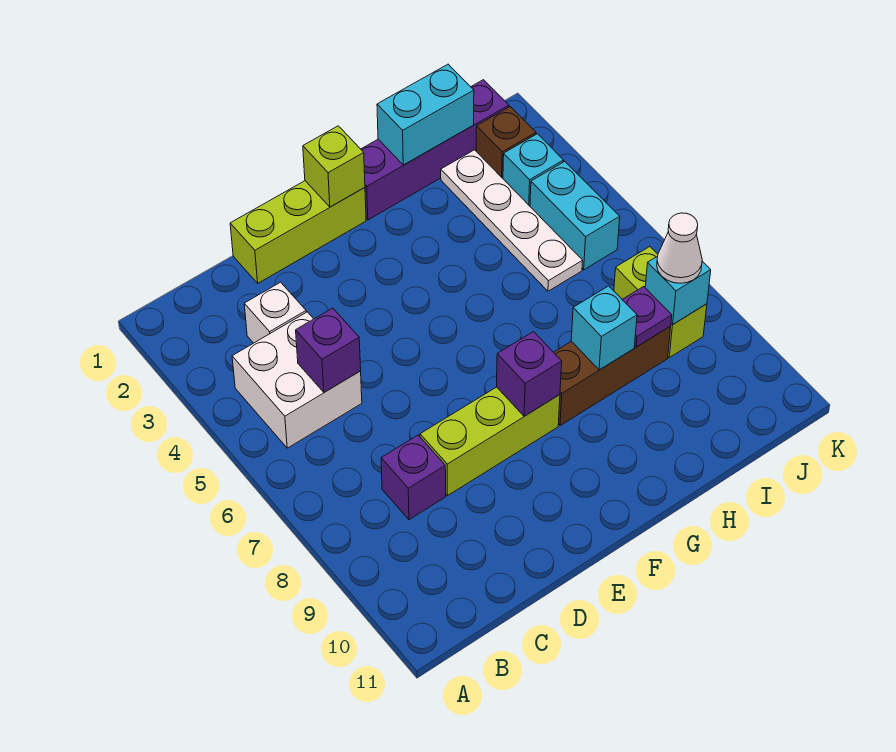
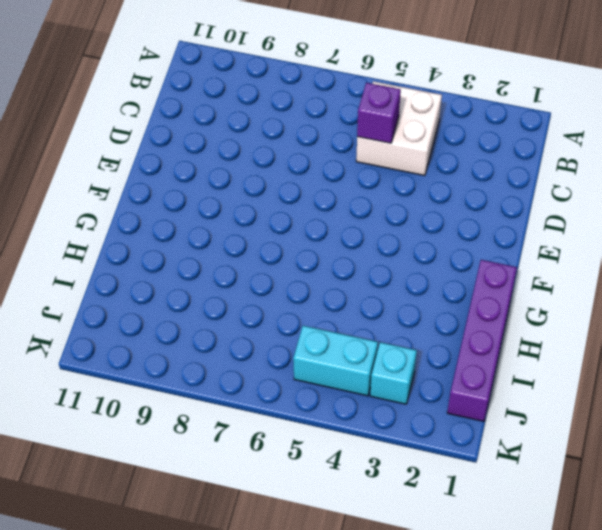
none -> white 1x1 brick [244,282,306,343]
none -> purple 1x1 brick [381,435,446,520]
none -> lime 1x3 brick [230,181,366,283]

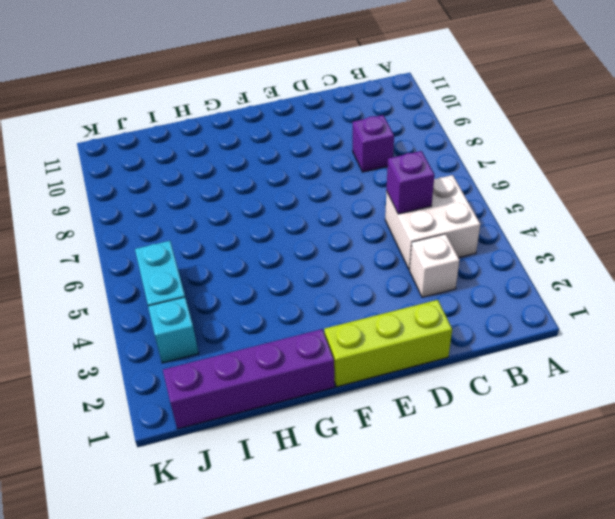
none -> lime 1x3 brick [420,387,560,496]
none -> brown 1x3 brick [554,326,671,426]
none -> white 1x4 plate [441,150,583,291]

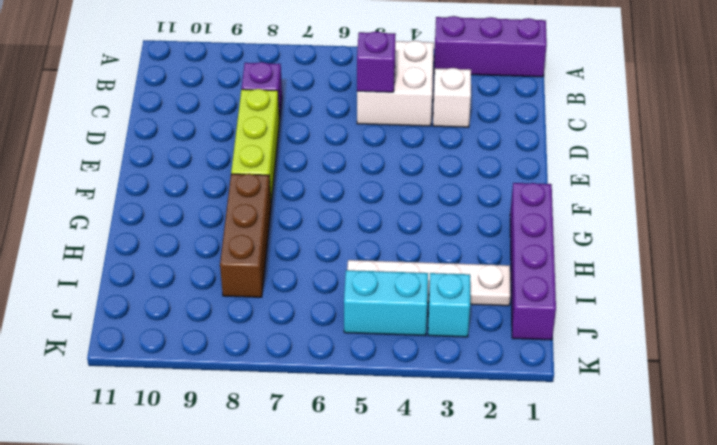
purple 1x3 brick [434,16,547,77] -> none
none -> lime 1x3 brick [230,181,366,283]
none -> brown 1x1 brick [476,107,536,178]
none -> lime 1x2 brick [614,247,707,357]

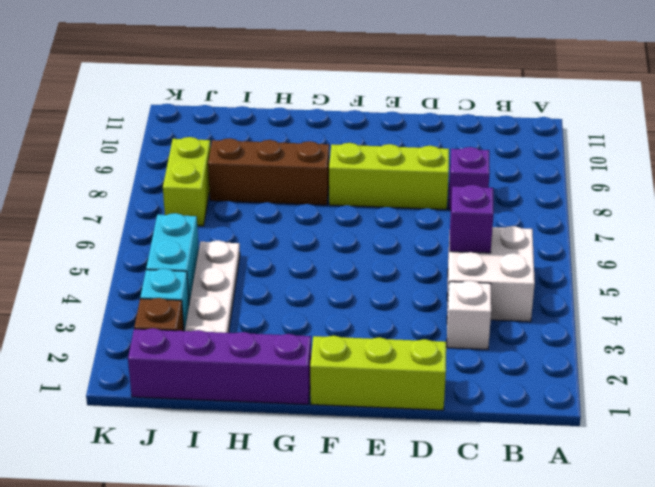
none -> lime 1x1 brick [303,126,365,207]
none -> purple 1x1 brick [497,332,562,416]
none -> cyan 1x2 brick [377,64,474,165]

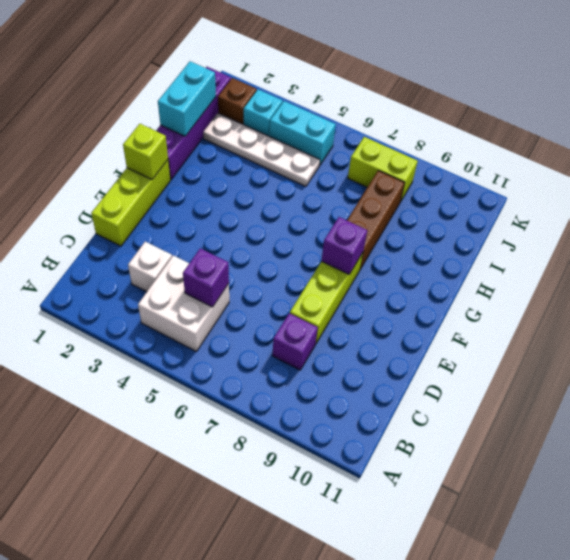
none -> cyan 1x1 brick [571,286,637,370]
none -> purple 1x1 plate [622,287,672,347]
none -> cyan 1x1 brick [645,256,711,325]

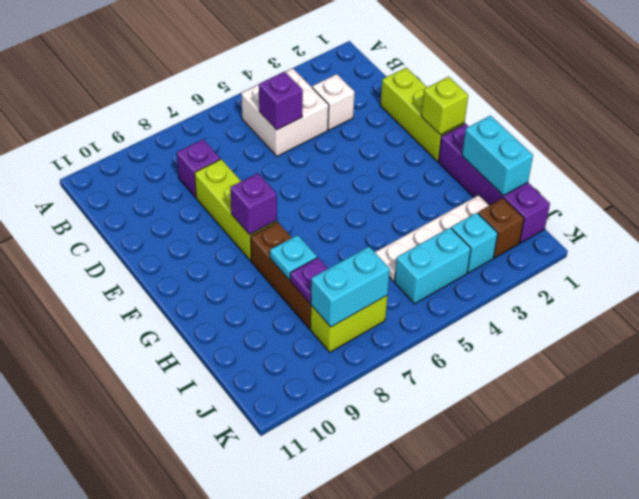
cyan 1x1 plate [270,235,317,280] -> cyan 1x1 brick [571,286,637,370]
cyan 1x2 brick [311,247,390,327] -> cyan 1x1 brick [645,256,711,325]
none -> white 1x1 cone [657,213,702,283]

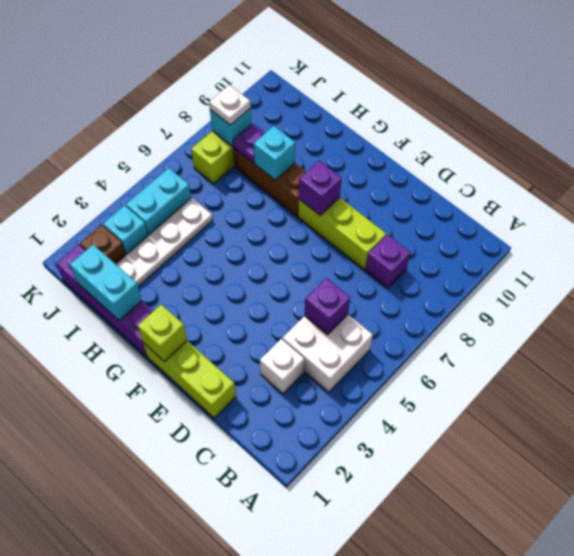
white 1x1 plate [209,85,251,125] -> white 1x1 cone [657,213,702,283]

